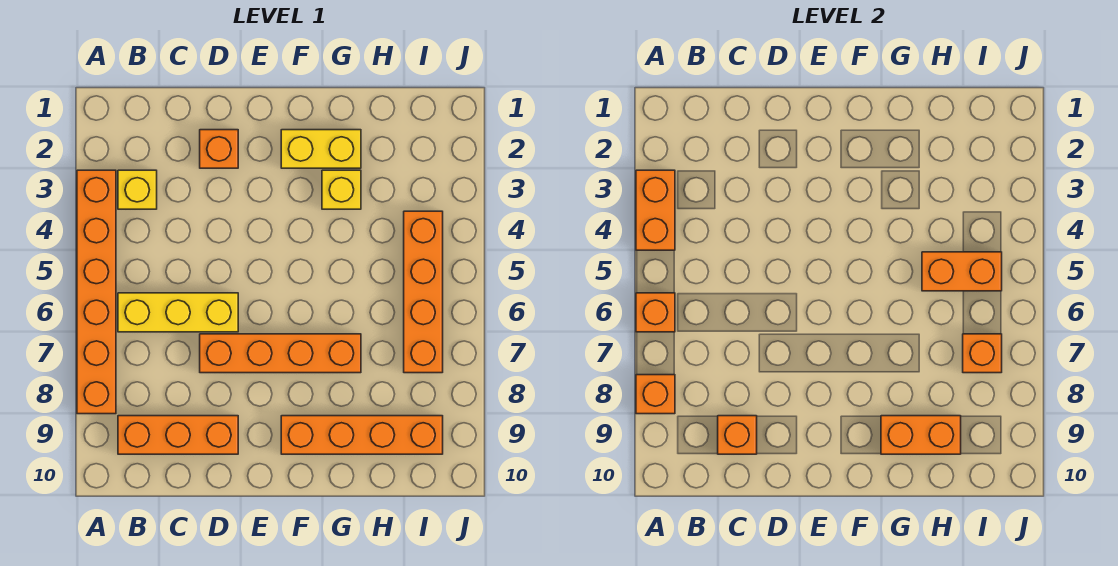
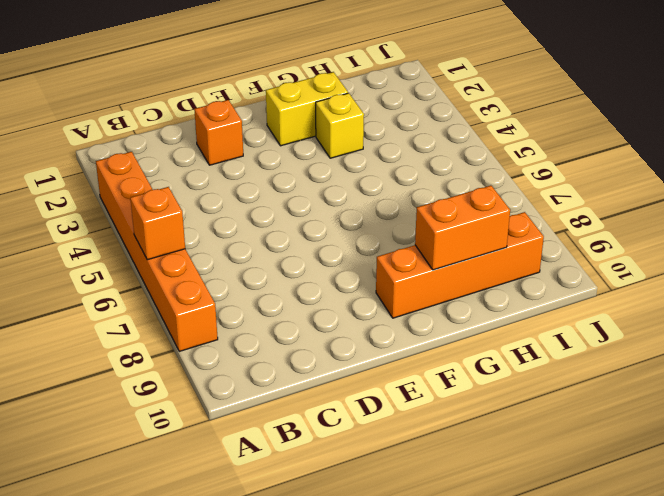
none -> yellow 1x1 brick [118,170,157,209]
none -> yellow 1x3 brick [118,293,238,332]
none -> orange 1x3 brick [118,416,238,454]

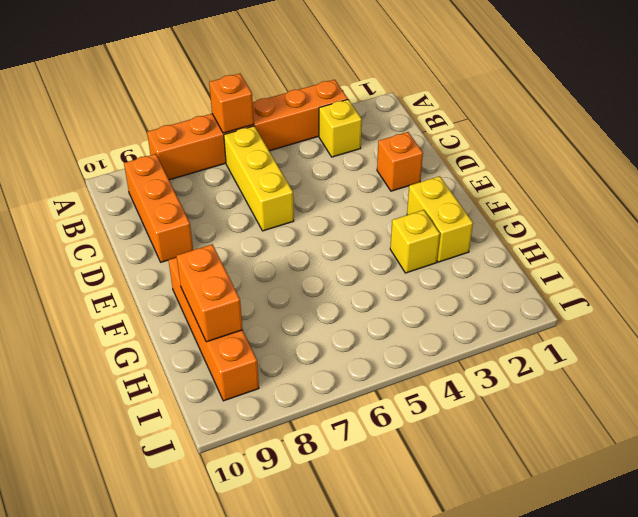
none -> orange 1x4 brick [200,334,361,373]
none -> orange 1x4 brick [404,211,443,373]
none -> orange 1x2 brick [636,170,675,250]

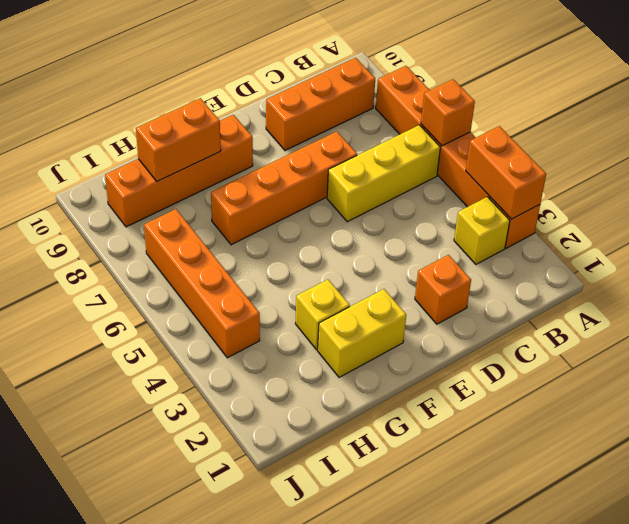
none -> orange 1x1 brick [636,375,675,414]
none -> orange 1x1 brick [718,416,757,454]
none -> orange 1x2 brick [922,252,1002,291]

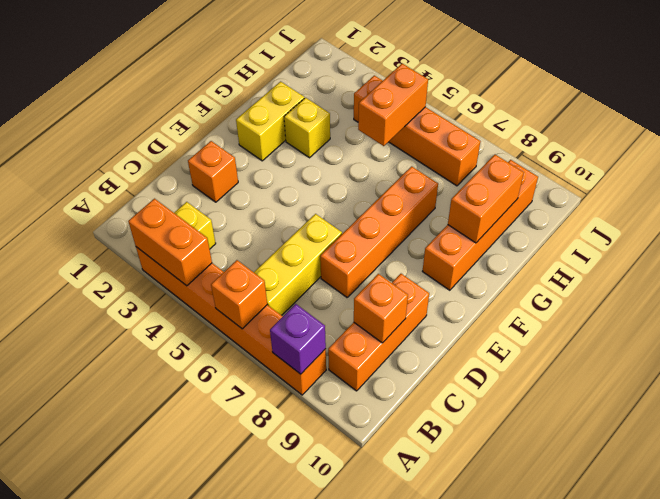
purple 1x1 brick [270,304,326,374] -> orange 1x1 brick [636,375,675,414]
none -> orange 1x1 brick [963,334,1002,373]

